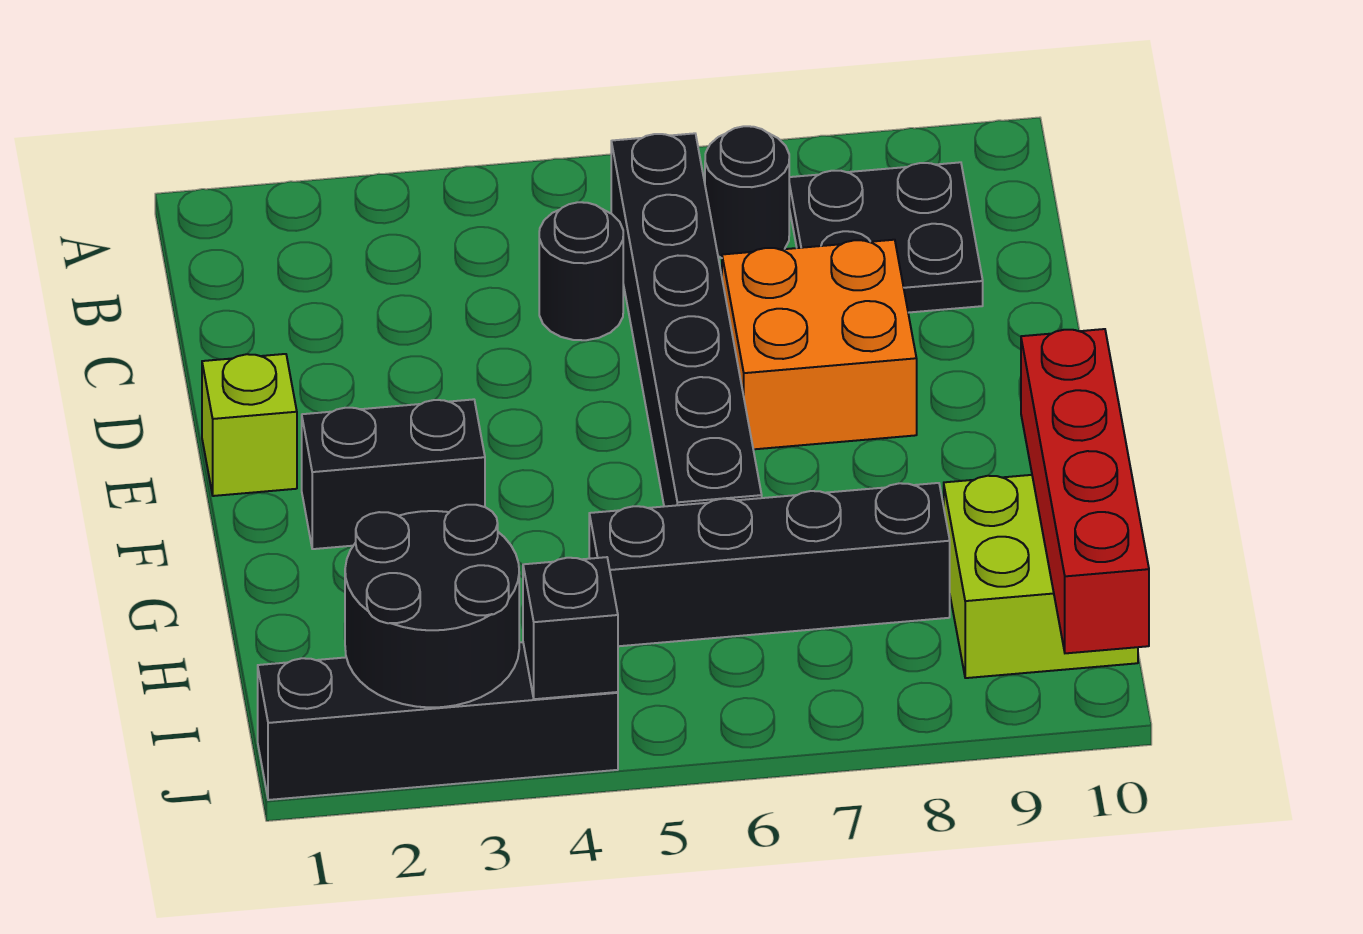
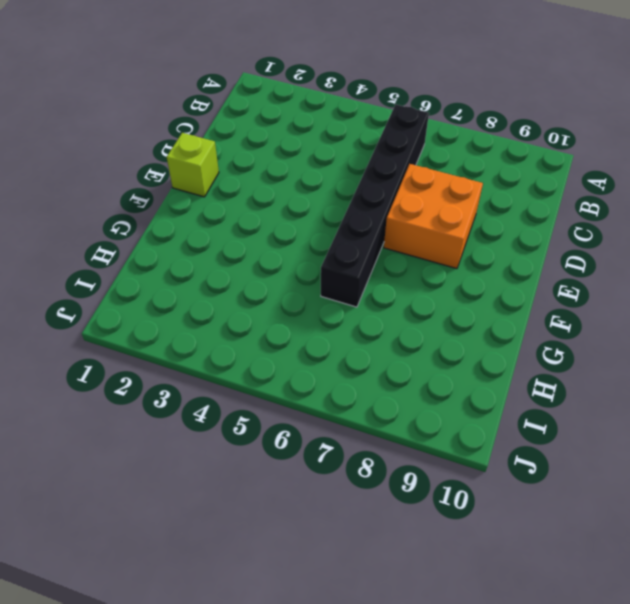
none -> black 1x1 round brick [705,126,789,258]
none -> black 2x2 plate [789,162,983,313]
none -> black 1x1 round brick [539,202,623,340]

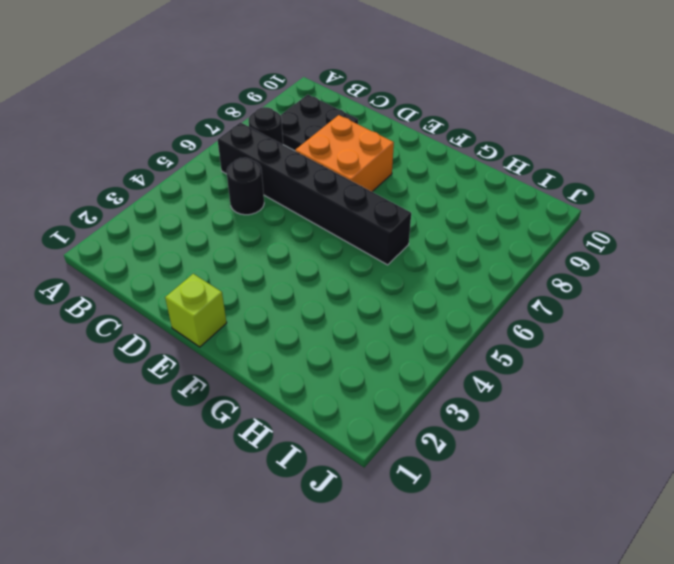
none -> black 1x2 brick [302,399,485,549]
none -> black 1x4 brick [589,483,950,646]
none -> lime 2x2 brick [944,475,1138,678]

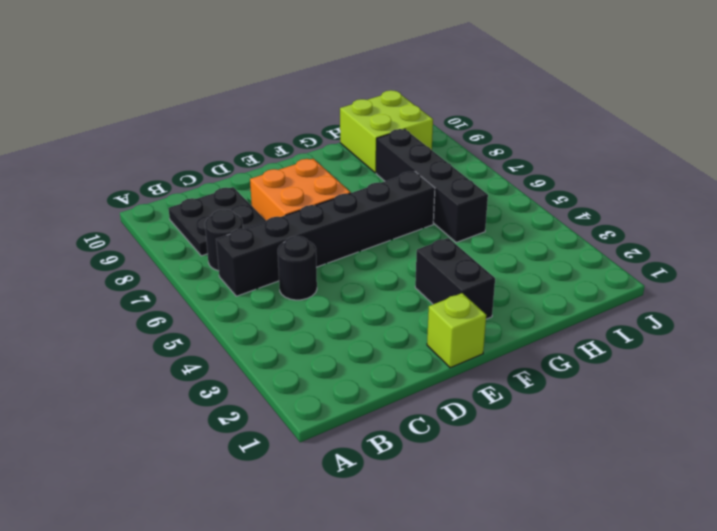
none -> black 1x4 brick [258,642,618,800]
none -> red 1x4 brick [1021,329,1149,653]
none -> black 2x2 round brick [345,505,519,708]

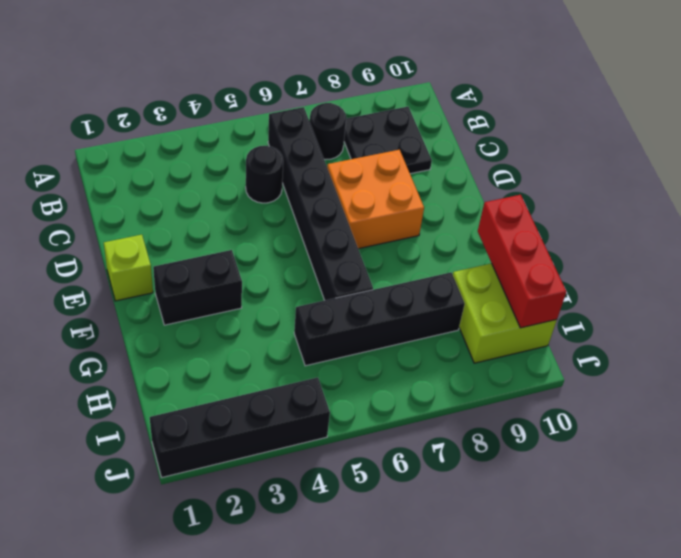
red 1x3 brick [478,195,566,328] -> red 1x4 brick [1021,329,1149,653]
none -> black 2x2 round brick [345,505,519,708]
none -> black 1x1 brick [523,557,618,699]

